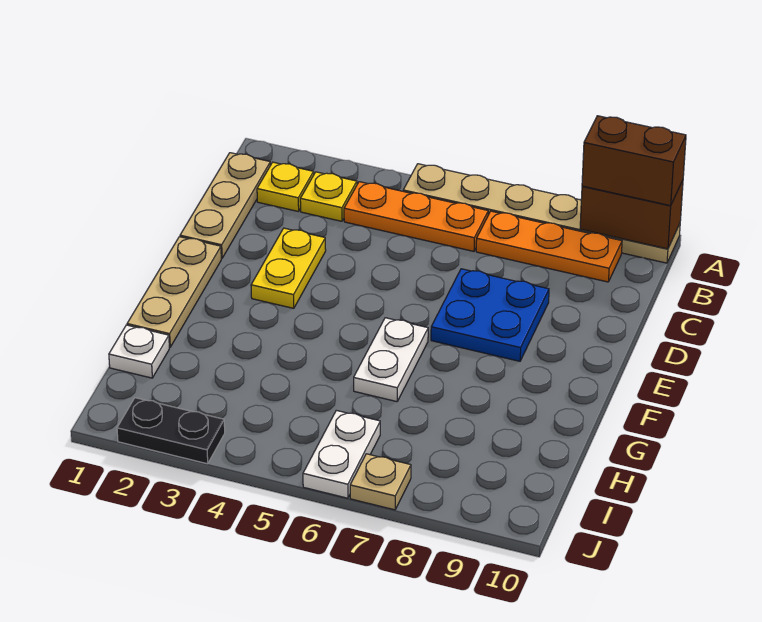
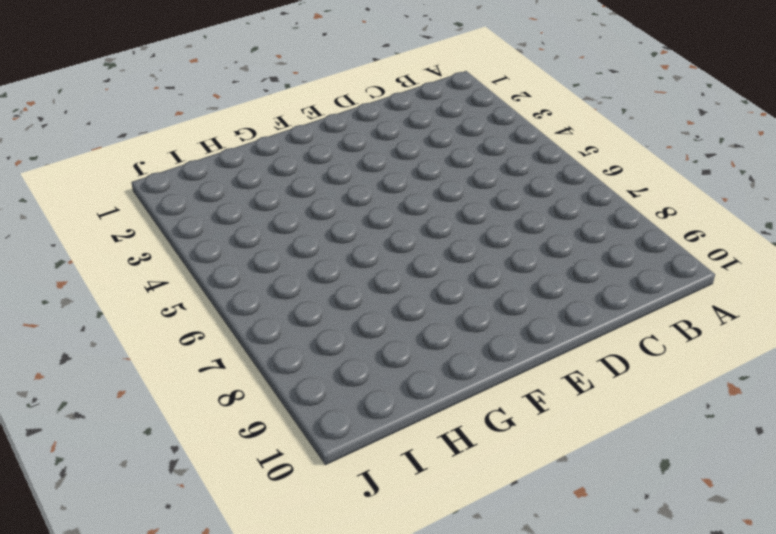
none -> tan 1x6 plate [403,164,680,263]
none -> tan 1x3 plate [180,153,271,258]
none -> yellow 1x1 plate [257,162,314,212]

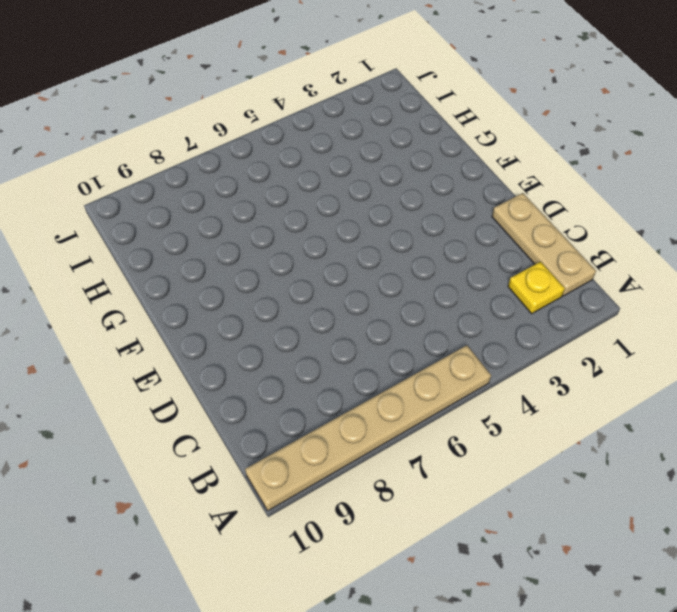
none -> yellow 1x1 plate [300,172,357,221]
none -> orange 1x3 plate [344,182,488,251]
none -> orange 1x3 plate [476,211,622,282]

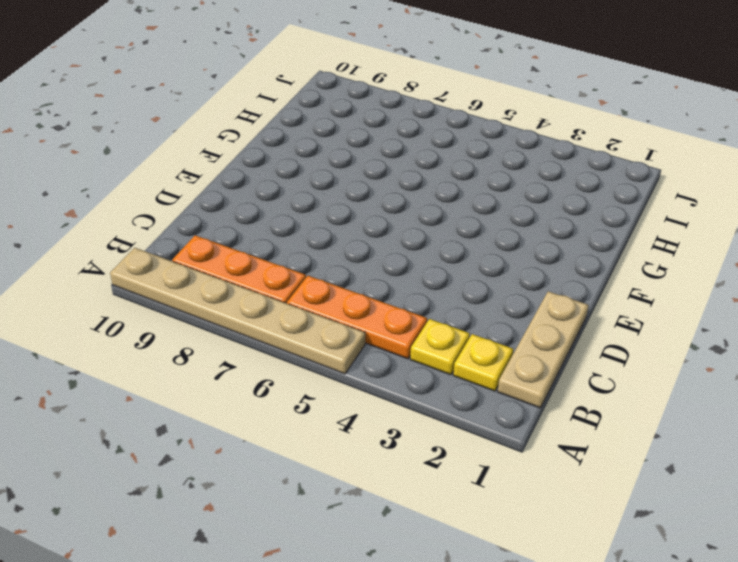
none -> yellow 1x2 plate [251,228,326,308]
none -> blue 2x2 plate [431,269,549,361]
none -> tan 1x3 plate [127,237,221,347]

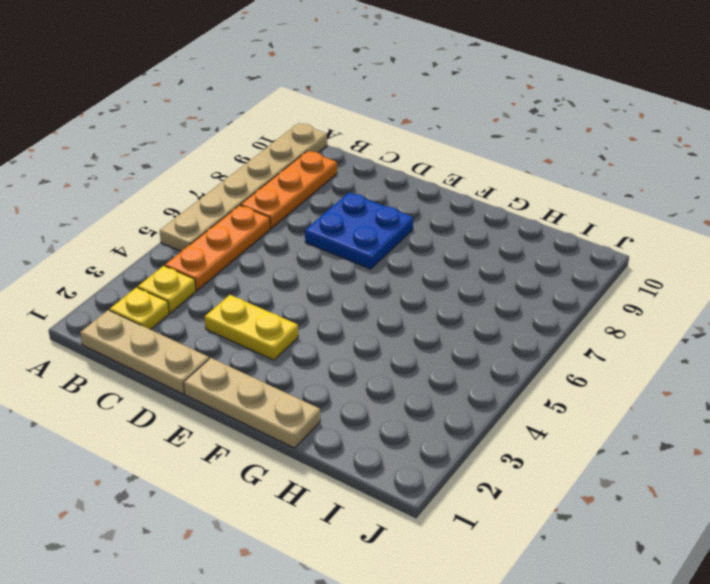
none -> white 1x2 plate [354,318,428,402]
none -> white 1x1 plate [109,325,169,378]
none -> white 1x2 plate [303,410,380,498]

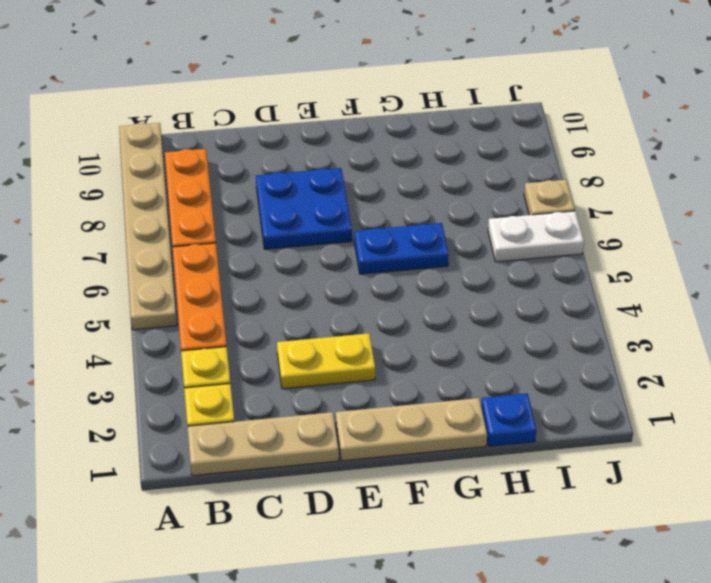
blue 1x2 plate [354,223,449,274] -> white 1x2 plate [354,318,428,402]
blue 1x1 plate [481,393,536,446] -> white 1x1 plate [109,325,169,378]
none -> black 1x2 plate [117,398,225,464]
none -> brown 1x2 brick [580,180,683,249]
none -> brown 1x2 brick [582,116,686,206]

